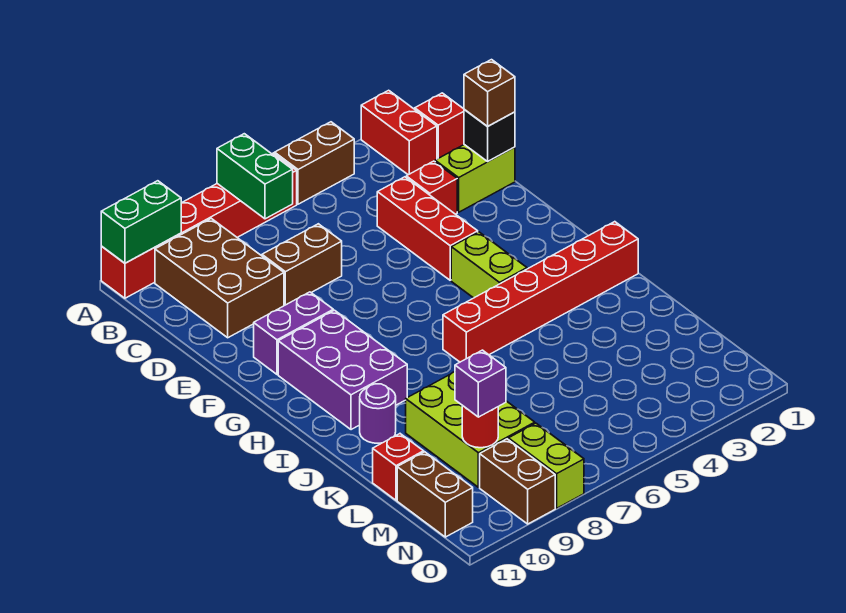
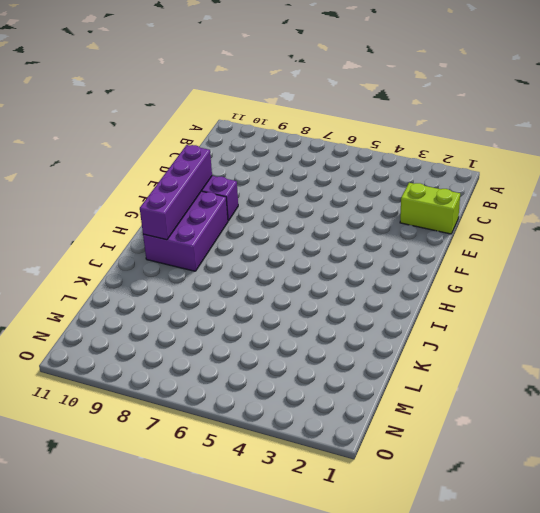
purple 1x4 brick [140,145,212,240] -> none
none -> red 1x2 brick [361,90,437,175]
none -> brown 1x2 brick [275,122,354,204]
none -> red 1x6 brick [101,153,297,298]

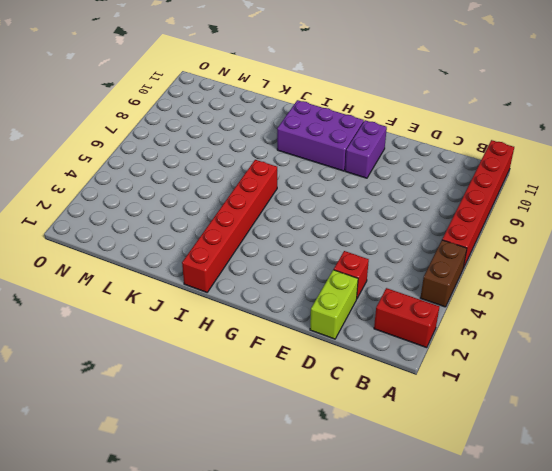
none -> red 1x1 brick [415,93,464,159]
none -> brown 2x3 brick [155,218,284,338]
none -> red 1x3 brick [377,177,478,280]

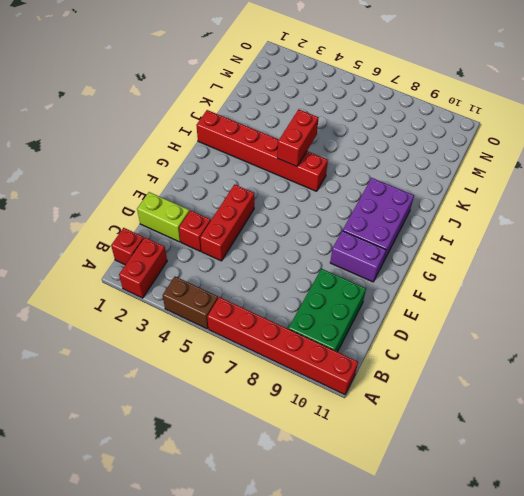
green 2x3 brick [288,269,366,352] -> brown 2x3 brick [155,218,284,338]
red 1x2 brick [277,109,318,166] -> none
none -> brown 1x2 brick [262,224,342,306]
none -> lime 1x2 brick [451,232,527,298]
none -> purple 1x1 round brick [360,384,396,443]

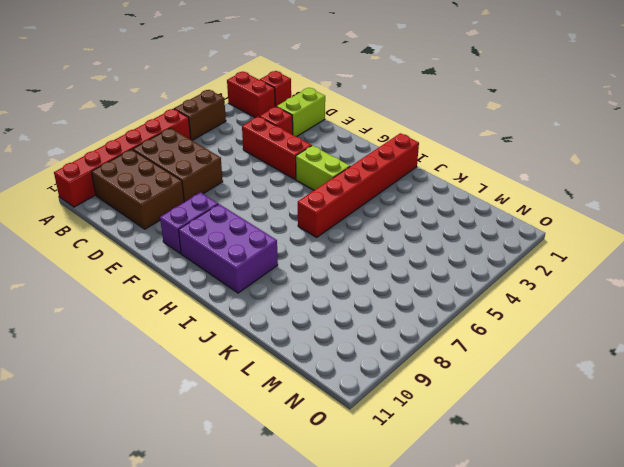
brown 2x3 brick [133,128,223,202] -> brown 1x2 brick [262,224,342,306]
none -> purple 1x1 round brick [360,384,396,443]
none -> lime 2x3 brick [406,372,535,487]
none -> red 1x1 brick [373,434,424,500]

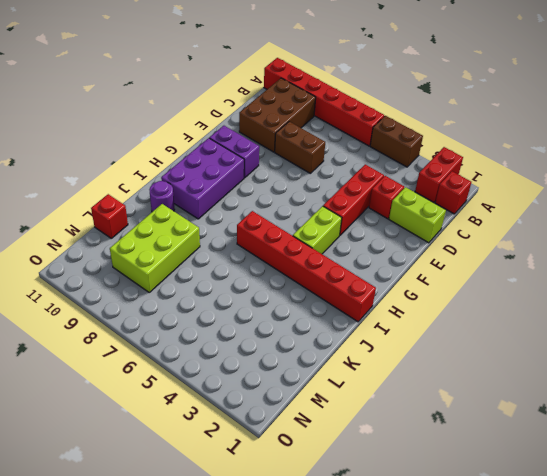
none -> brown 1x2 brick [397,452,473,537]
none -> lime 1x2 brick [508,423,584,508]
none -> brown 1x2 brick [480,439,555,524]

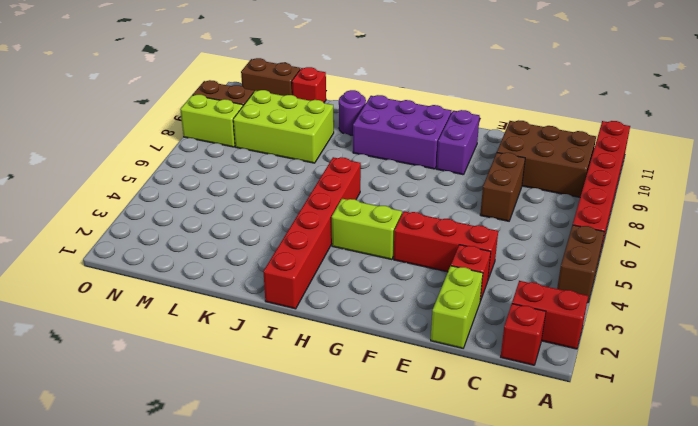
none -> green 1x2 brick [217,134,293,219]
none -> green 1x2 brick [101,181,181,263]
none -> black 1x1 brick [464,110,515,161]

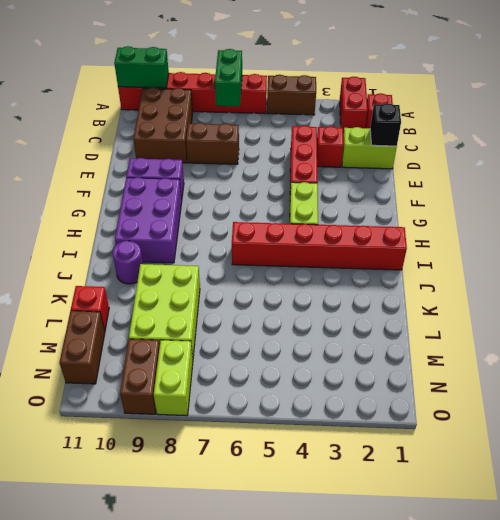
none -> red 1x1 round brick [462,405,498,448]
none -> brown 1x1 brick [464,60,515,127]
none -> purple 1x1 brick [455,350,506,417]

